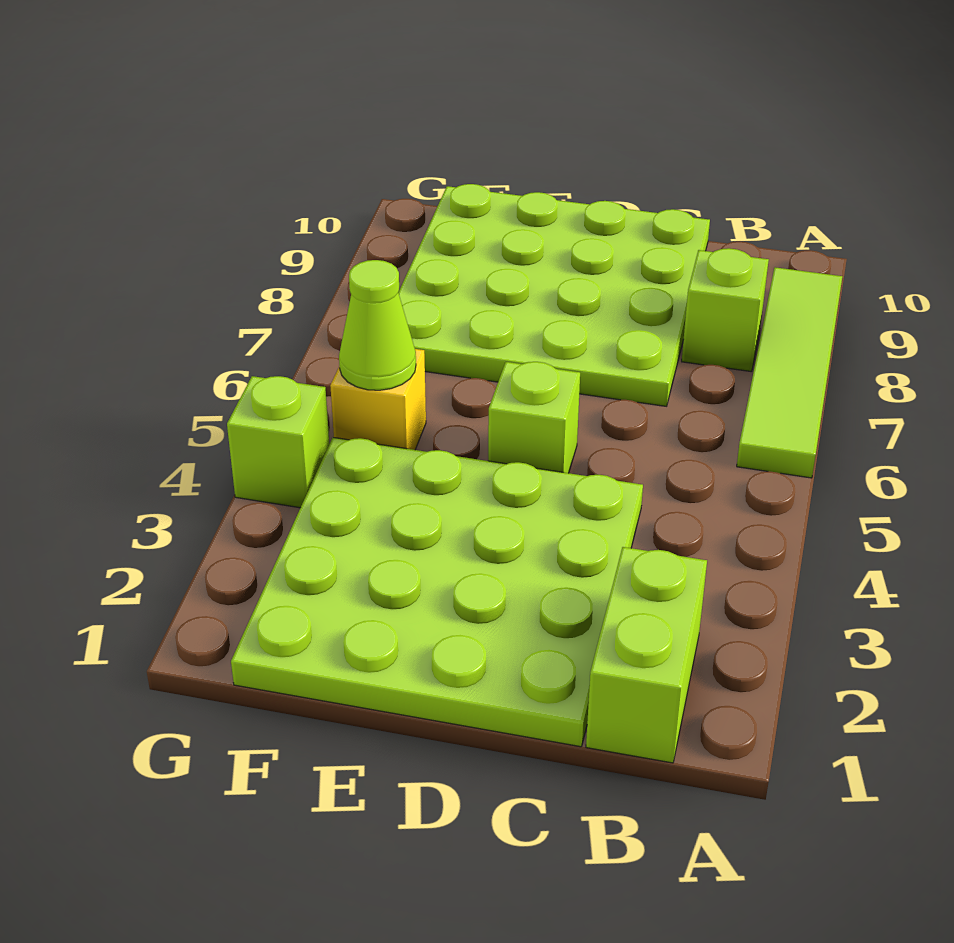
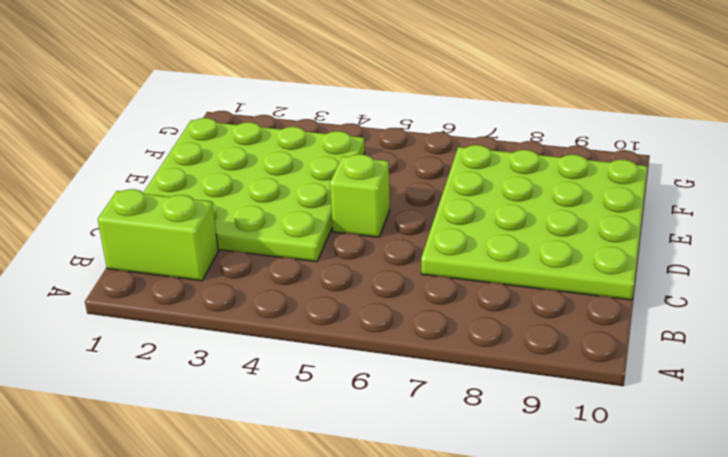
none -> lime 1x4 tile [737,267,842,478]
none -> lime 1x1 brick [682,248,769,372]

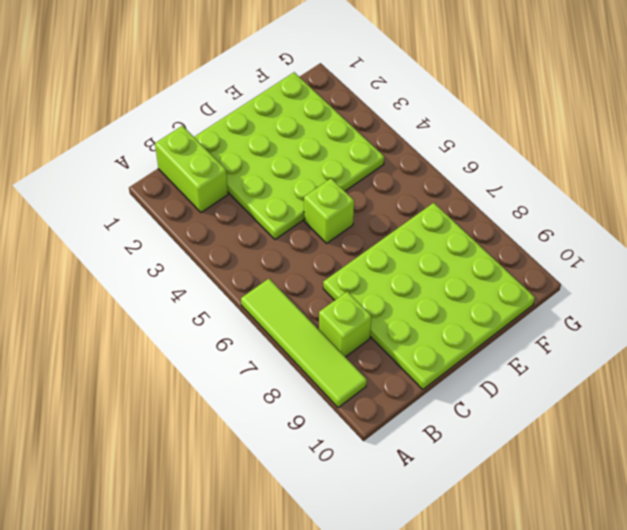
none -> yellow 1x1 brick [330,349,426,450]
none -> lime 1x1 brick [227,376,329,508]

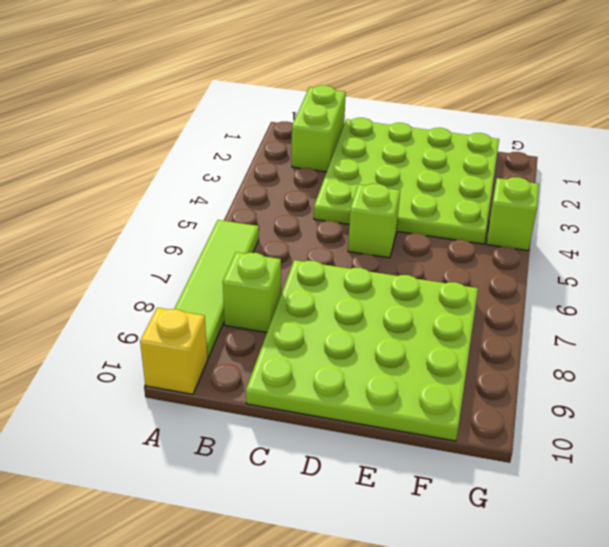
yellow 1x1 brick [140,308,208,394] -> yellow 1x1 brick moved to [330,349,426,450]
none -> lime 1x1 cone [339,260,416,390]

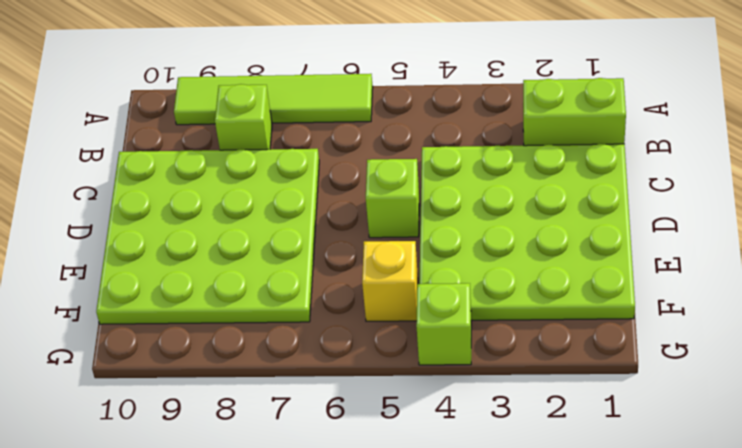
none -> lime 1x1 cone [339,260,416,390]

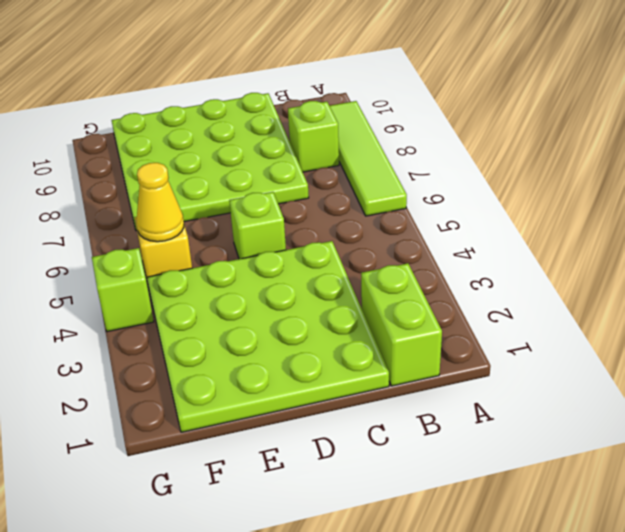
yellow 1x1 cone [136,163,184,242] -> lime 1x1 cone [339,260,416,390]

